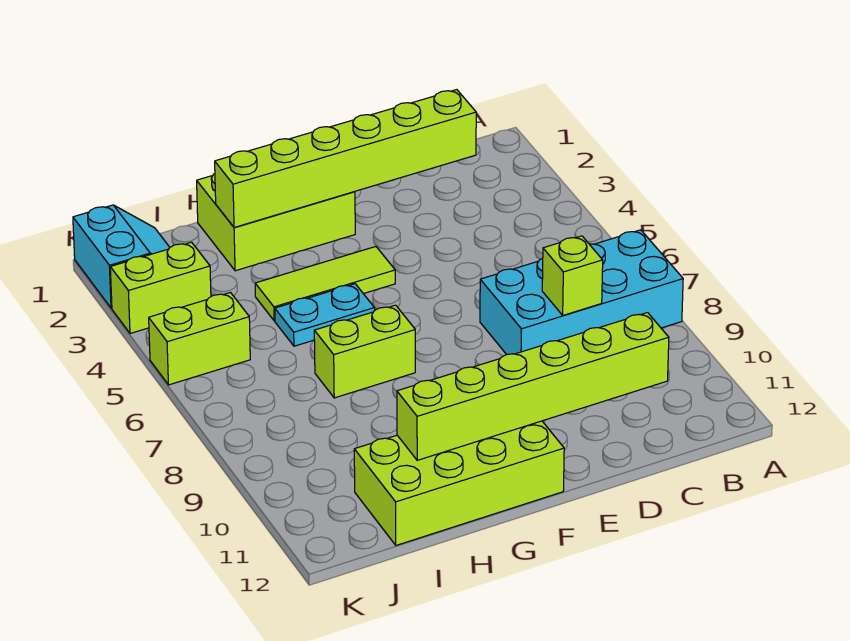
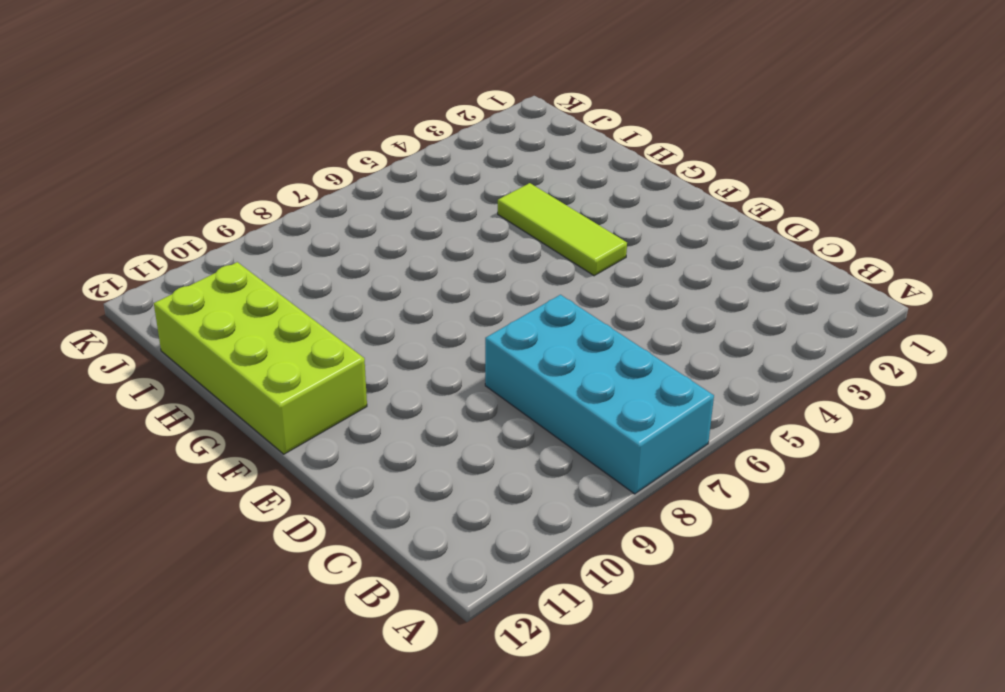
none -> lime 2x3 brick [197,174,355,271]
none -> cyan 1x2 plate [275,284,375,346]
none -> lime 1x2 brick [314,305,415,398]

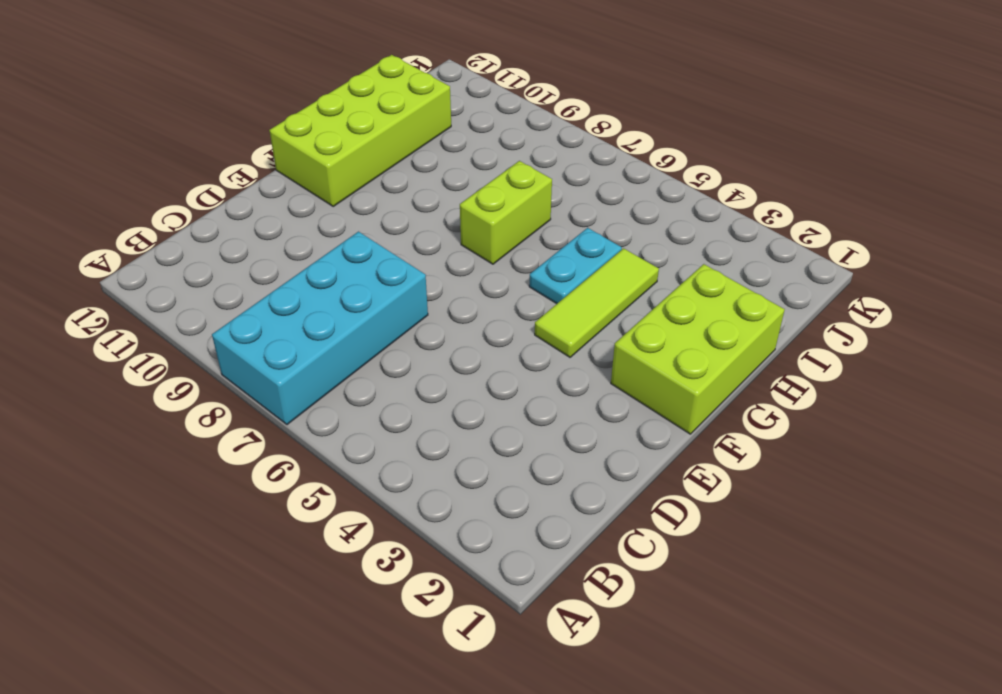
none -> cyan 2x2 slope [73,205,170,308]
none -> lime 1x2 brick [110,242,211,334]
none -> lime 1x2 brick [149,293,250,385]

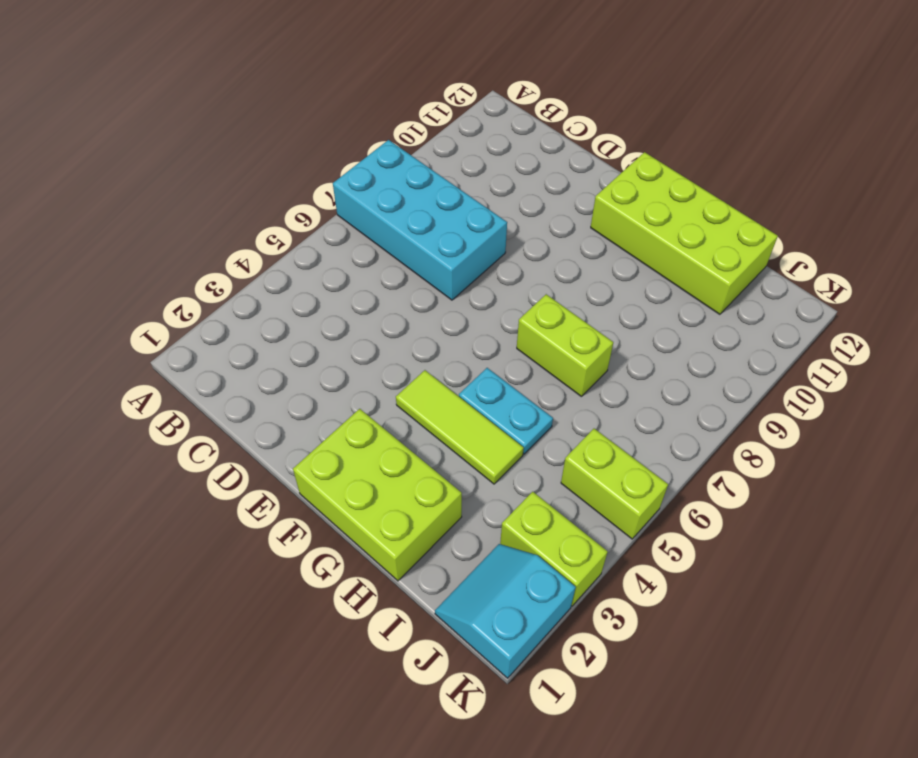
none -> lime 1x6 brick [215,90,476,227]
none -> lime 1x1 brick [542,236,603,315]
none -> lime 1x6 brick [397,313,669,460]

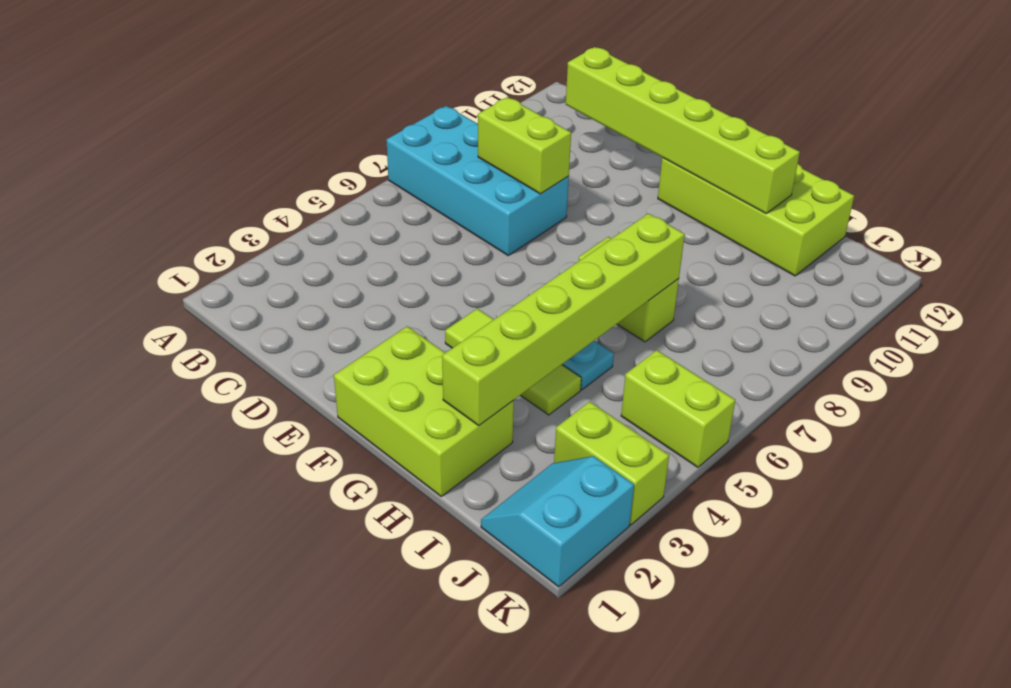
lime 1x2 brick [478,97,571,194] -> lime 1x1 brick [542,236,603,315]
lime 1x6 brick [442,213,685,425] -> lime 1x6 brick turned to [215,90,476,227]

